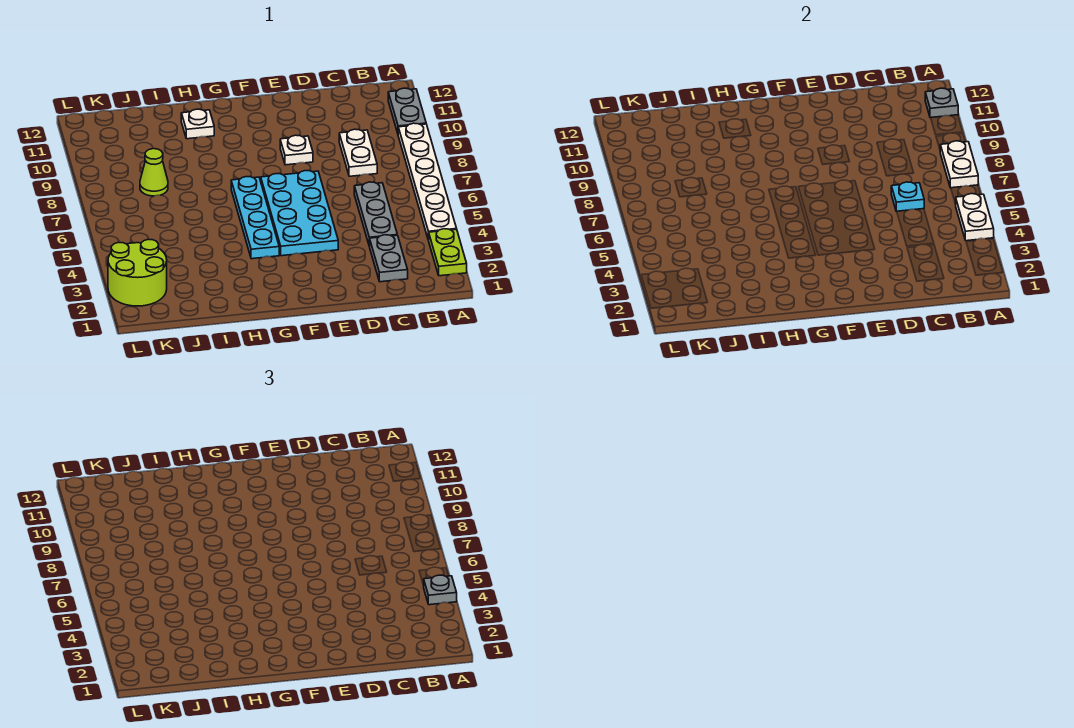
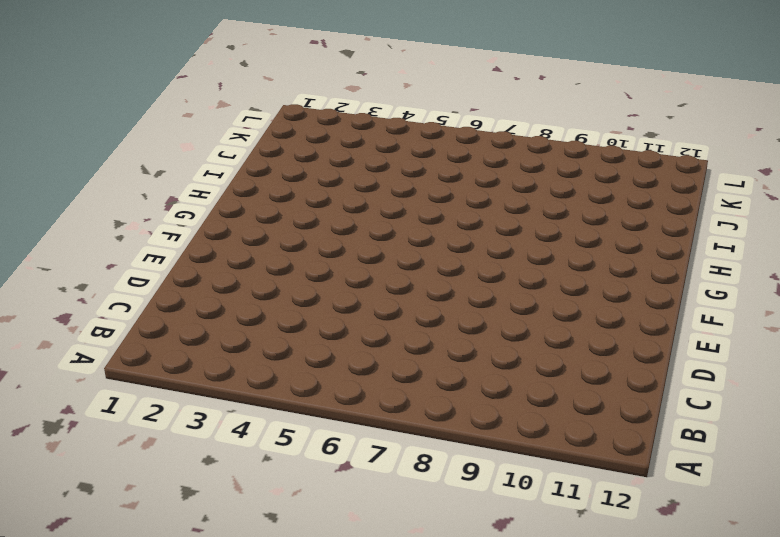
none -> lime 1x2 plate [429,229,467,276]
none -> white 1x6 plate [398,123,456,240]
none -> grey 1x2 plate [388,88,426,133]

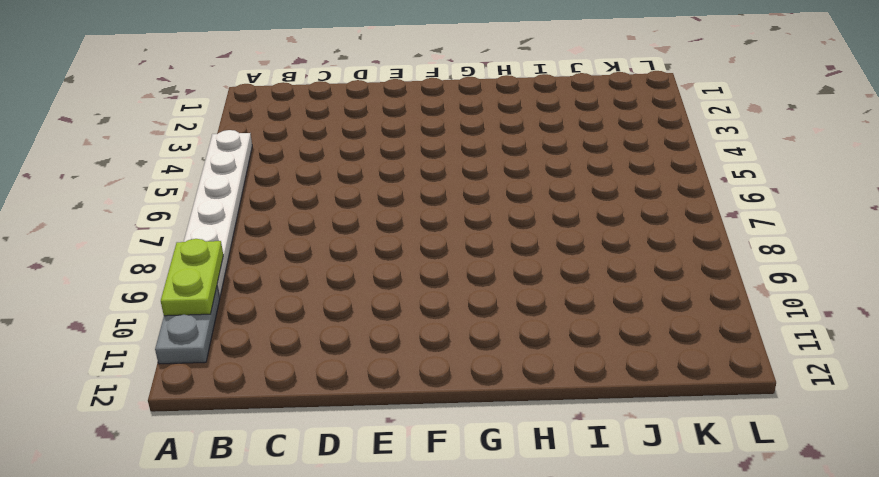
lime 1x2 plate [161,239,223,316] -> lime 1x2 plate moved to [429,229,467,276]
none -> grey 1x2 plate [370,235,408,282]
none -> grey 1x3 plate [354,182,397,246]
none -> white 1x2 plate [339,129,377,176]

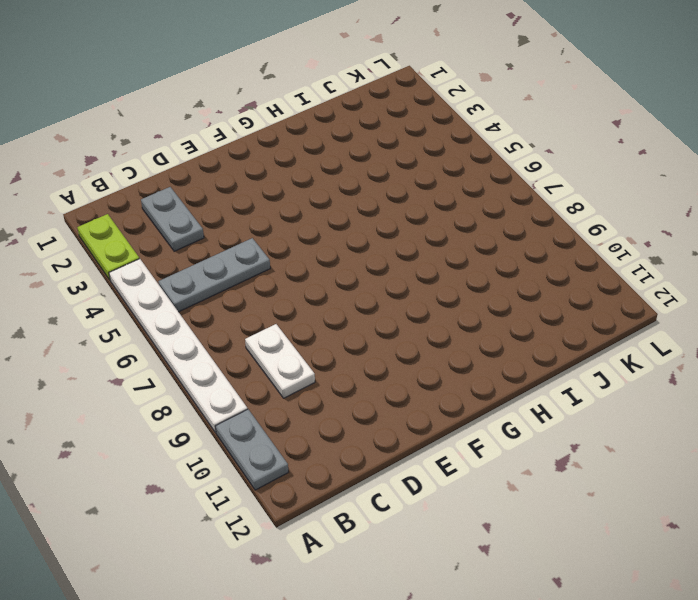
grey 1x3 plate [158,238,270,312] -> grey 1x3 plate turned to [354,182,397,246]
none -> cyan 2x4 plate [261,171,338,256]
none -> white 1x1 plate [280,135,313,165]
none -> cyan 1x4 plate [231,177,279,259]

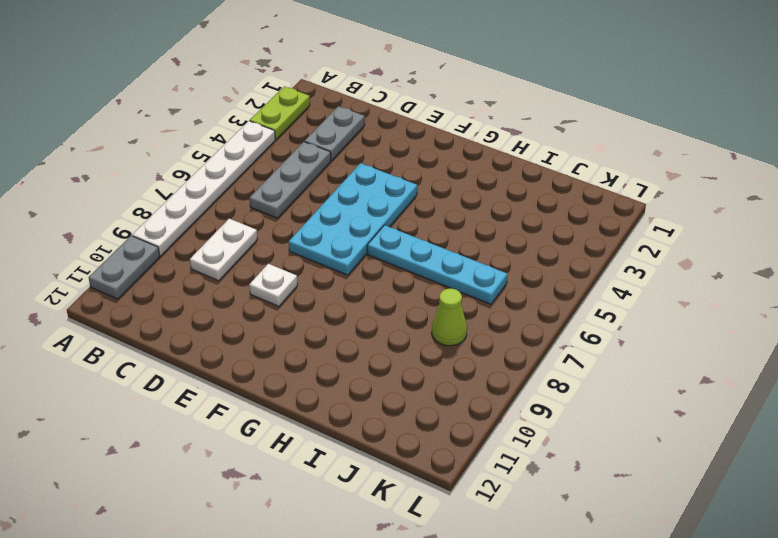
cyan 1x4 plate [367,225,507,304] -> cyan 1x4 plate turned to [231,177,279,259]
none -> white 1x1 plate [181,109,214,139]
none -> lime 2x2 round brick [108,239,167,306]
none -> white 1x2 plate [956,194,994,241]

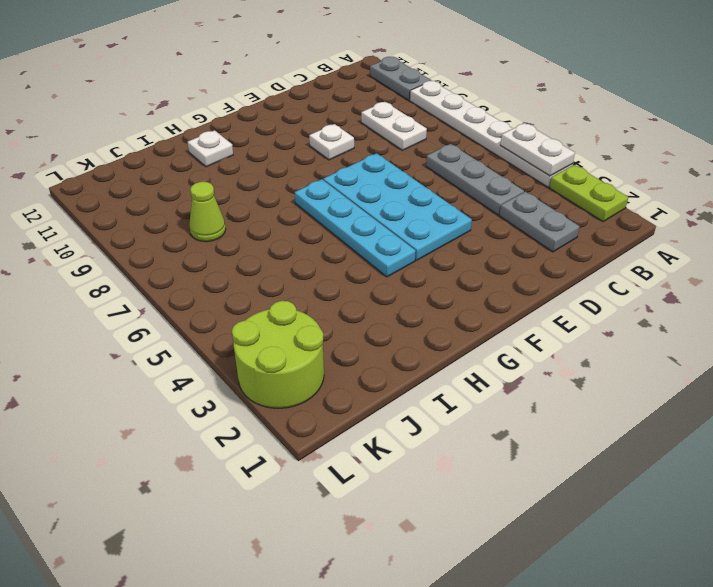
none -> white 1x2 plate [940,141,978,188]
none -> grey 1x1 plate [925,88,958,118]
none -> cyan 1x1 plate [891,182,924,212]

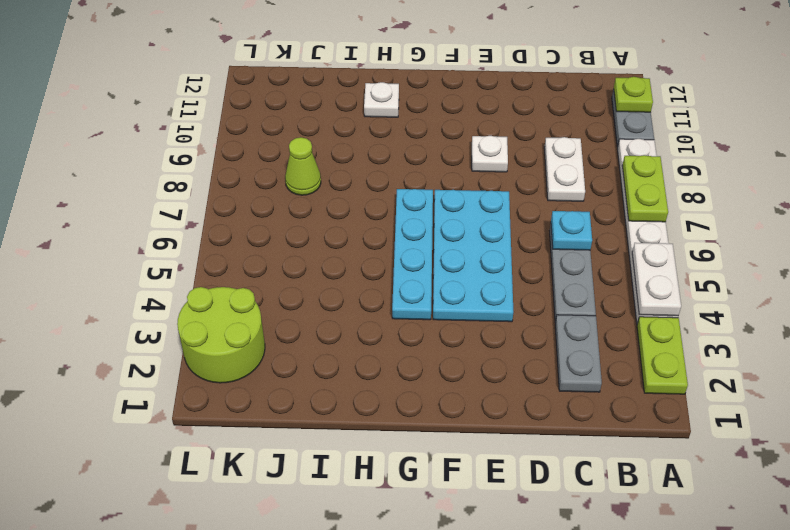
lime 1x2 plate [622,155,668,222] -> white 1x2 plate [940,141,978,188]
lime 1x1 plate [614,77,653,112] -> grey 1x1 plate [925,88,958,118]
none -> grey 1x1 plate [423,575,457,605]

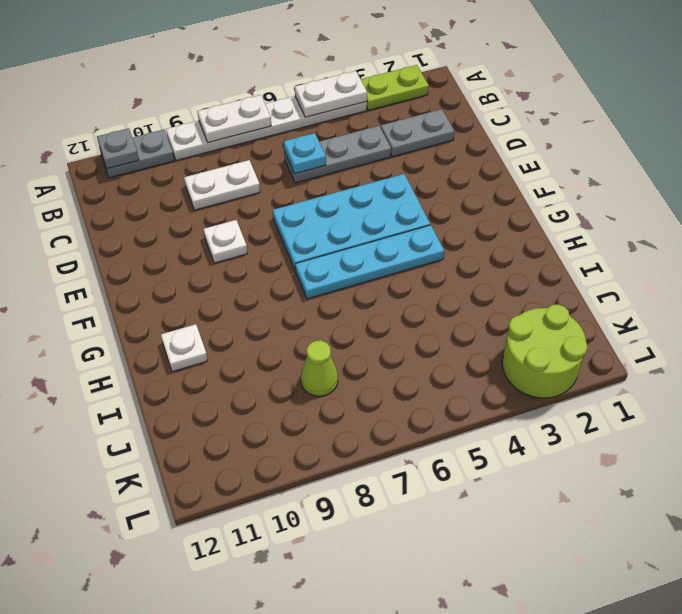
none -> grey 1x1 plate [423,575,457,605]

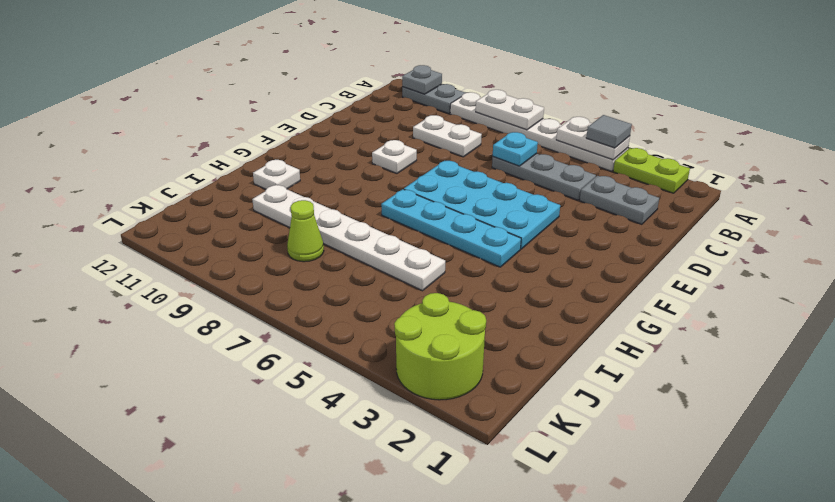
grey 1x1 tile [586,115,632,148] -> grey 1x1 plate [423,575,457,605]
white 1x6 plate [252,185,445,291] -> none

